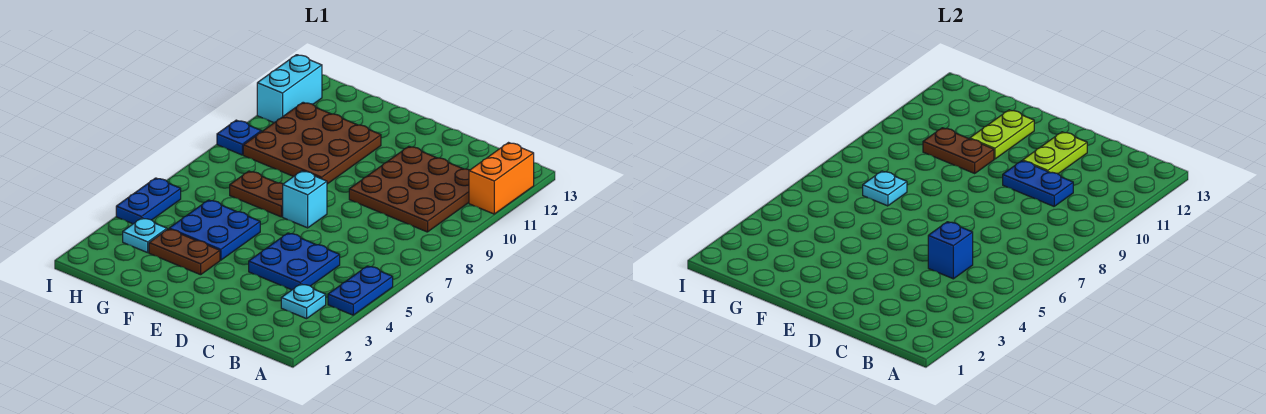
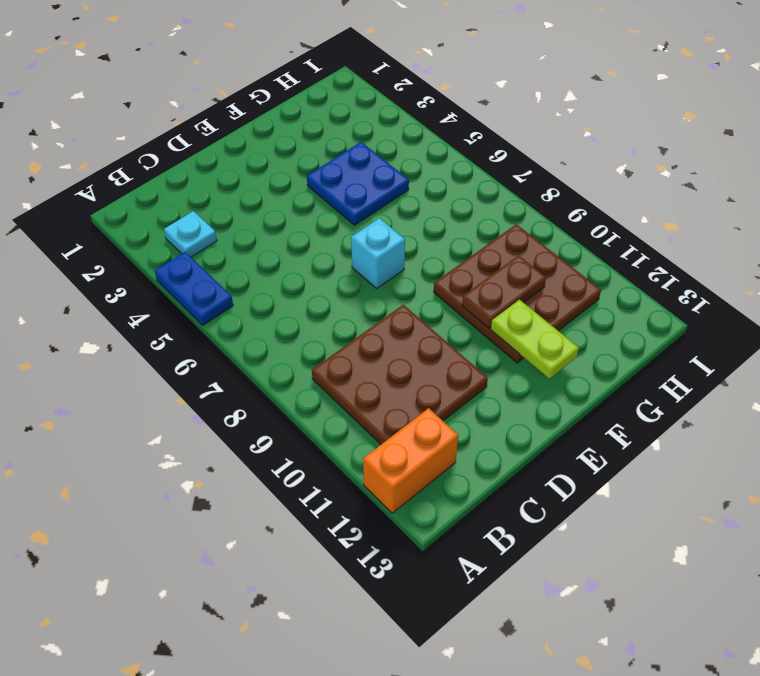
orange 1x2 brick [363,408,458,513] -> orange 1x2 brick turned to [469,143,534,214]
none -> blue 2x2 plate [249,233,340,290]
none -> brown 1x2 plate [149,229,220,275]
none -> brown 1x2 plate [230,171,283,217]

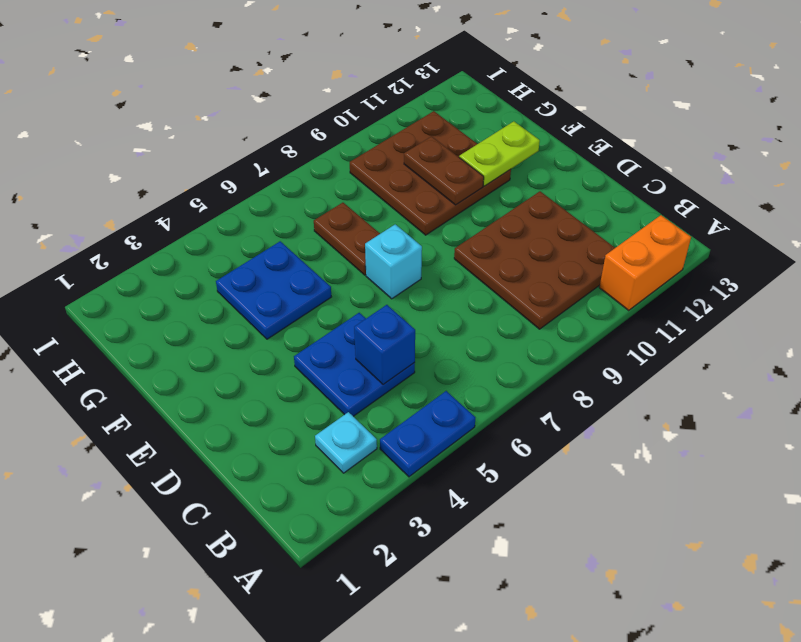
none -> brown 1x2 plate [149,229,220,275]
none -> cyan 1x1 plate [123,218,167,253]
none -> blue 1x2 plate [116,178,181,224]

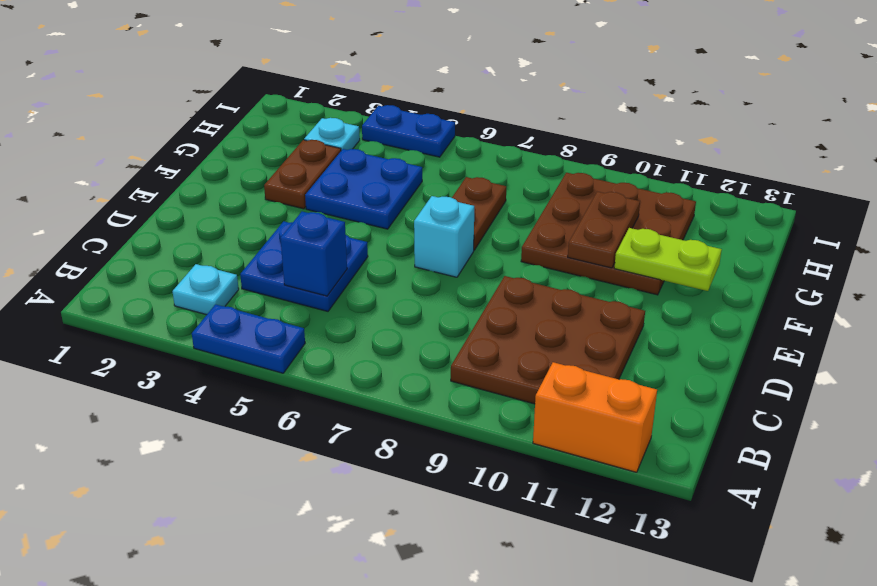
none -> blue 1x1 plate [217,120,261,155]
none -> cyan 1x2 brick [257,55,322,123]
none -> blue 1x2 plate [1003,161,1073,206]

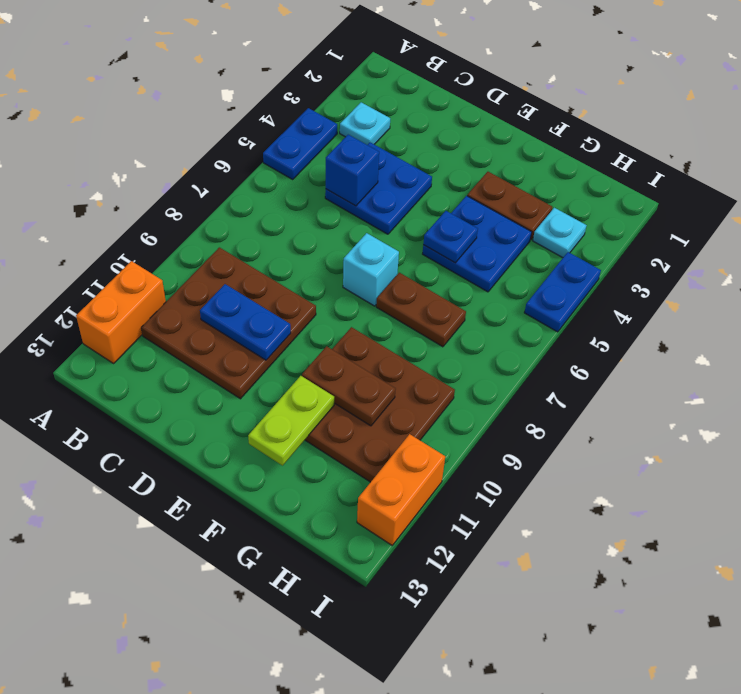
blue 1x1 plate [423,211,478,263] -> blue 1x1 plate moved to [217,120,261,155]
orange 1x2 brick [357,434,445,545] -> cyan 1x2 brick [257,55,322,123]
none -> lime 1x2 plate [1023,132,1087,174]
none -> cyan 1x1 plate [863,171,907,206]

